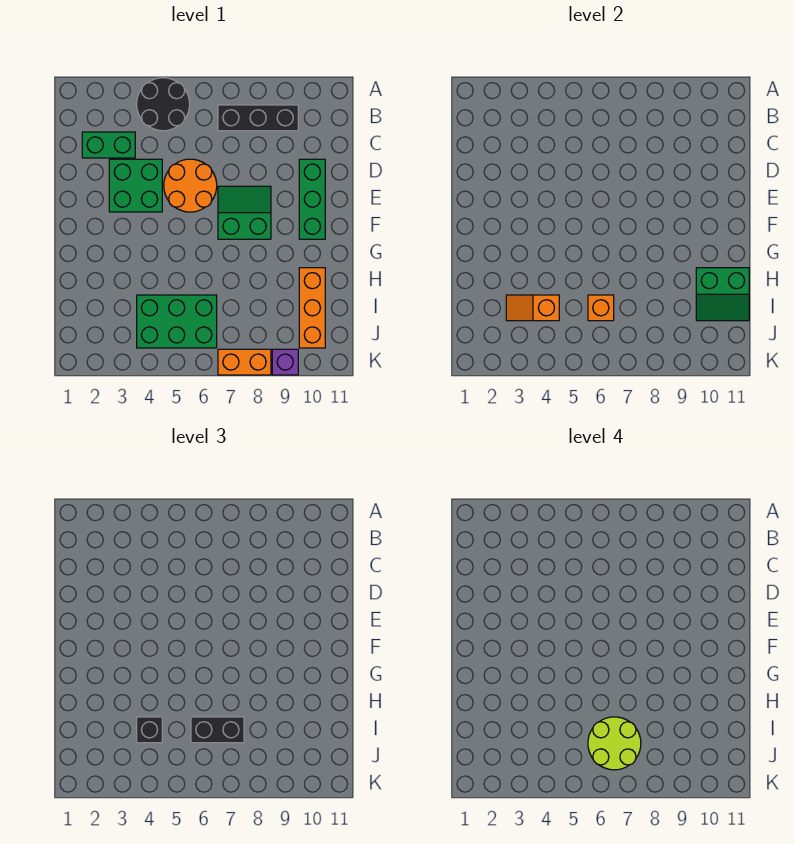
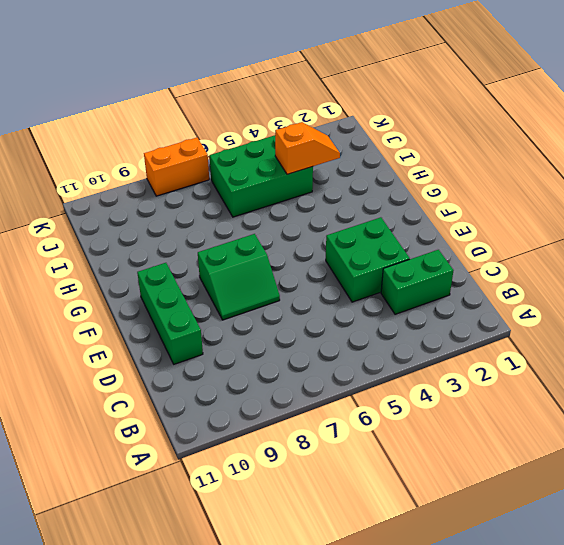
none -> black 2x2 round brick [137,78,190,131]
none -> black 1x3 brick [218,105,298,131]
none -> orange 2x2 round brick [164,159,217,212]

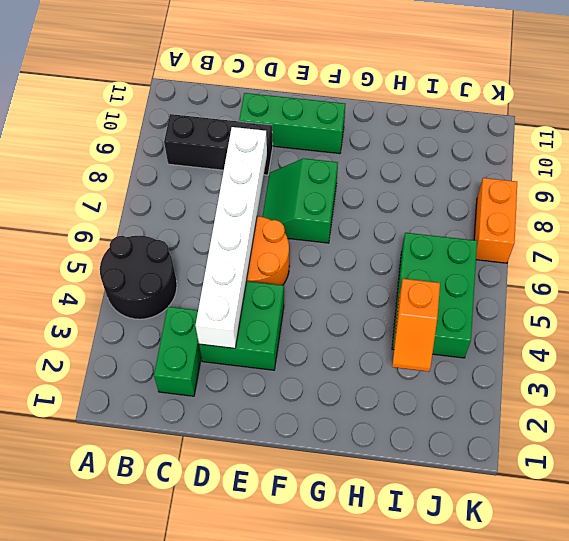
black 1x3 brick [164,114,273,175] -> black 1x3 brick turned to [218,105,298,131]
white 1x6 brick [196,127,267,348] -> none
none -> orange 1x3 brick [299,268,325,348]
none -> purple 1x1 brick [272,349,298,375]
none -> green 2x2 slope [696,268,749,321]

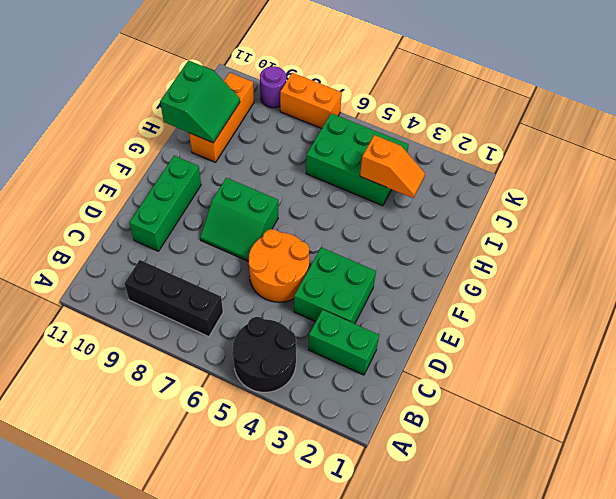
green 2x2 slope [160,60,240,143] -> green 2x2 slope turned to [696,268,749,321]
purple 1x1 round brick [260,66,286,108] -> purple 1x1 brick [272,349,298,375]
none -> orange 1x1 brick [588,295,614,321]
none -> black 1x1 brick [137,717,162,743]
none -> black 1x2 brick [191,717,244,743]

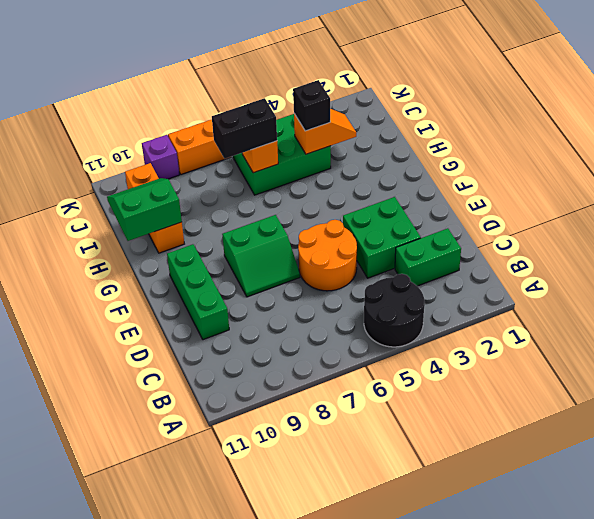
none -> black 1x3 brick [218,105,298,131]
none -> lime 2x2 round brick [588,717,641,770]

